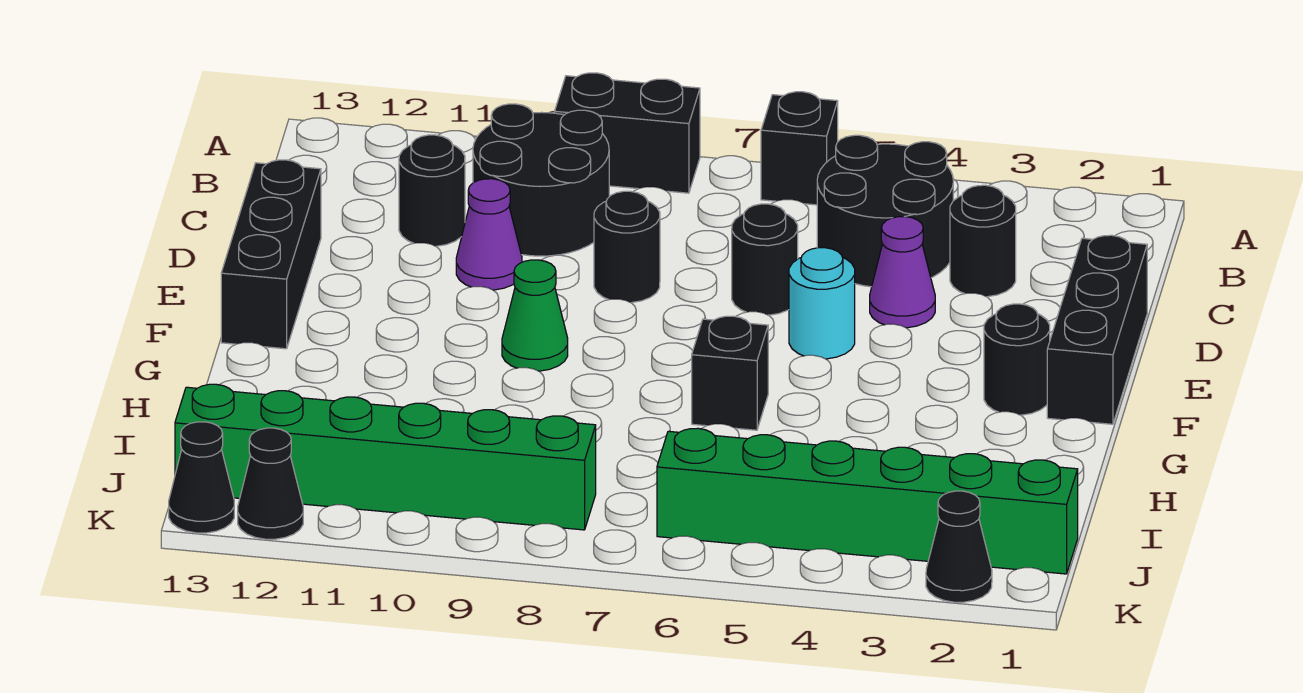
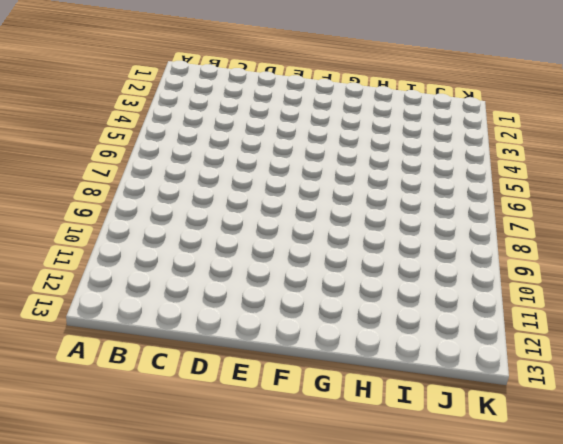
none -> black 1x1 brick [761,92,838,205]
none -> black 1x2 brick [555,73,700,193]
none -> black 2x2 round brick [817,135,953,287]

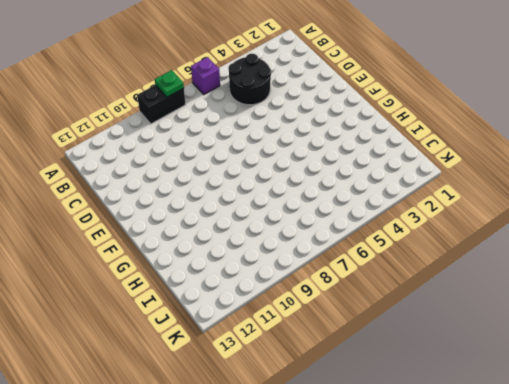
purple 1x1 brick [191,57,220,94] -> black 1x1 brick [761,92,838,205]
green 1x1 plate [155,70,184,97] -> none
none -> black 2x2 round brick [473,104,609,256]
none -> black 1x1 round brick [950,185,1016,297]
none -> black 1x1 round brick [399,135,465,246]

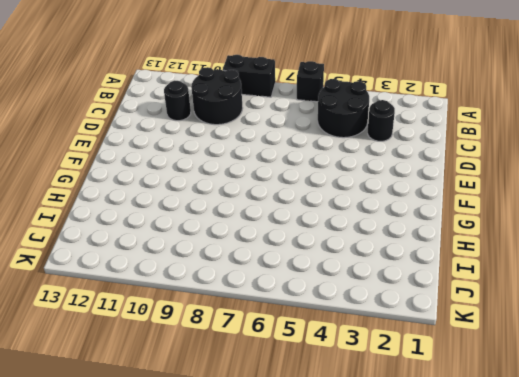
none -> black 1x3 brick [1047,235,1147,424]
none -> purple 1x1 cone [870,217,935,328]
none -> black 1x1 round brick [732,204,798,315]

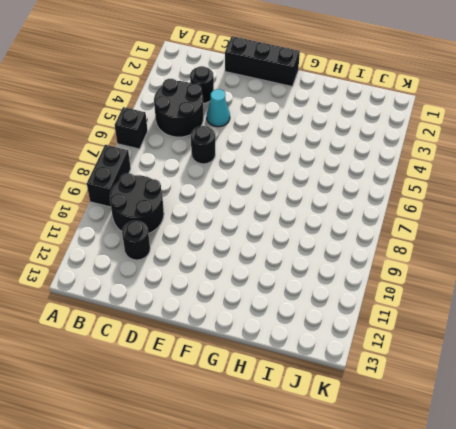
cyan 1x1 cone [207,89,230,127] -> purple 1x1 cone [870,217,935,328]
none -> black 1x1 round brick [594,191,660,303]
none -> purple 1x1 cone [456,179,522,290]
none -> black 1x3 brick [221,160,321,349]

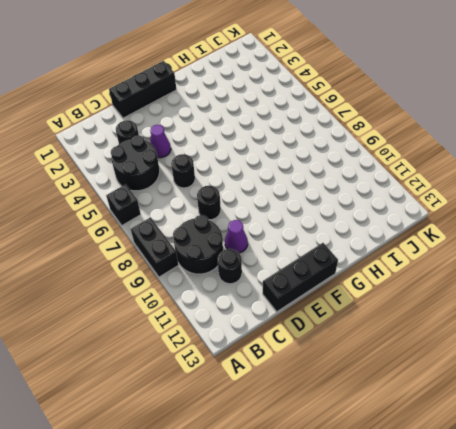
none -> cyan 1x1 round brick [789,248,855,359]
none -> black 1x1 round brick [984,304,1050,415]
none -> green 1x1 cone [502,260,568,371]

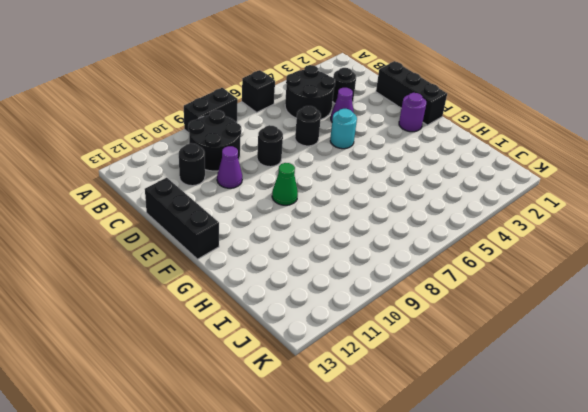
purple 1x1 round brick [399,93,426,132] -> black 1x1 round brick [984,304,1050,415]
none -> black 1x1 brick [692,316,768,430]
none -> green 1x6 brick [657,428,1078,574]
none -> green 1x6 brick [175,384,596,530]

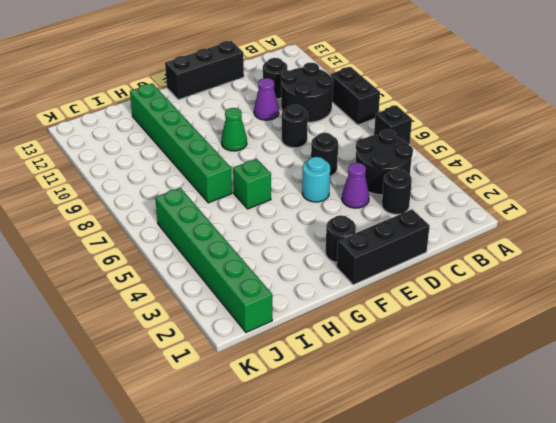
green 1x1 brick [233,159,271,209] -> black 1x1 brick [692,316,768,430]
green 1x6 brick [130,83,232,203] -> green 1x6 brick moved to [175,384,596,530]
none -> black 1x1 cone [926,491,992,602]
none -> black 1x1 cone [238,428,303,539]
none -> black 1x1 cone [169,422,234,533]

